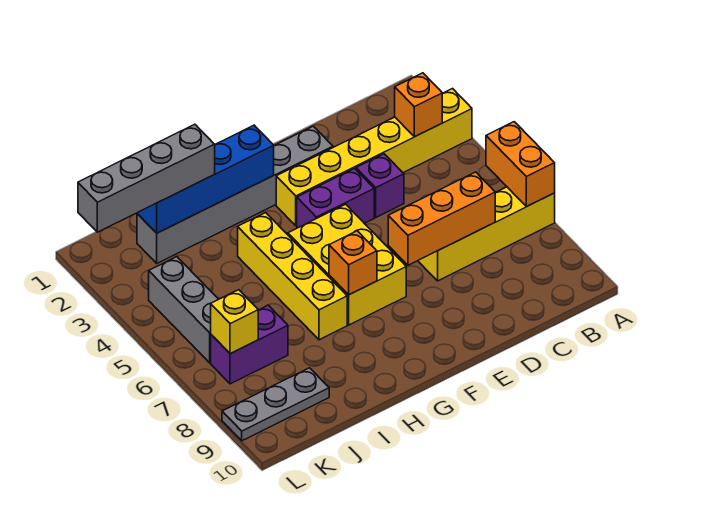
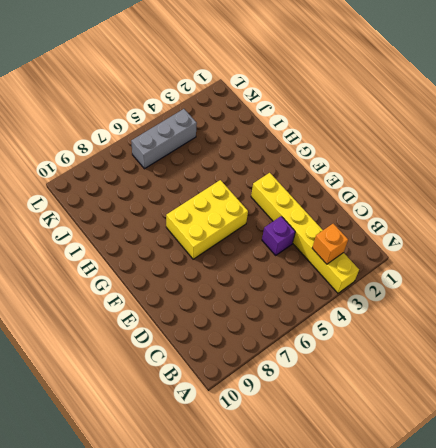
none -> yellow 1x4 brick [418,187,555,281]
none -> grey 1x6 brick [137,126,333,263]
none -> purple 1x2 brick [297,169,374,228]

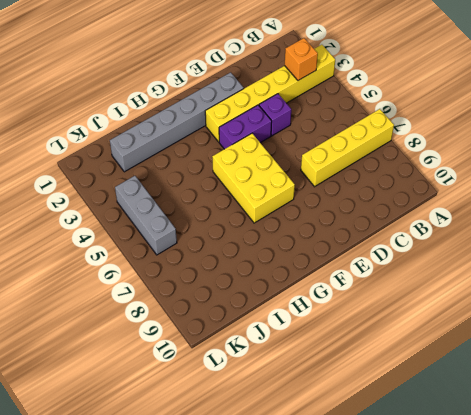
none -> yellow 1x4 brick [238,213,347,340]
none -> purple 1x2 brick [211,305,288,384]
none -> grey 1x3 plate [222,368,329,441]

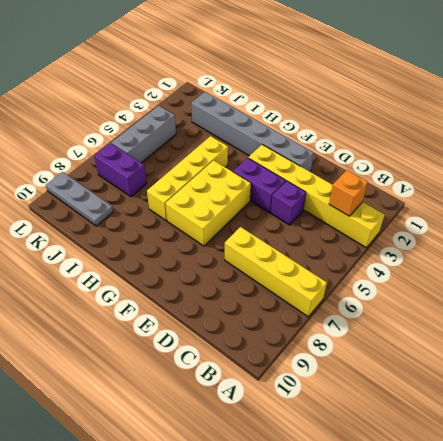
none -> orange 1x2 brick [486,122,555,207]
none -> orange 1x3 brick [388,172,496,265]
none -> blue 1x4 brick [137,125,274,233]

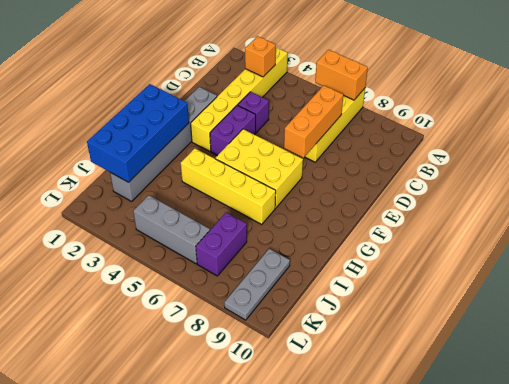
blue 2x4 brick [87,84,189,182] -> blue 1x4 brick [137,125,274,233]
none -> orange 1x1 brick [329,231,377,295]
none -> yellow 1x1 brick [211,290,258,354]
none -> grey 1x4 brick [78,124,215,232]

